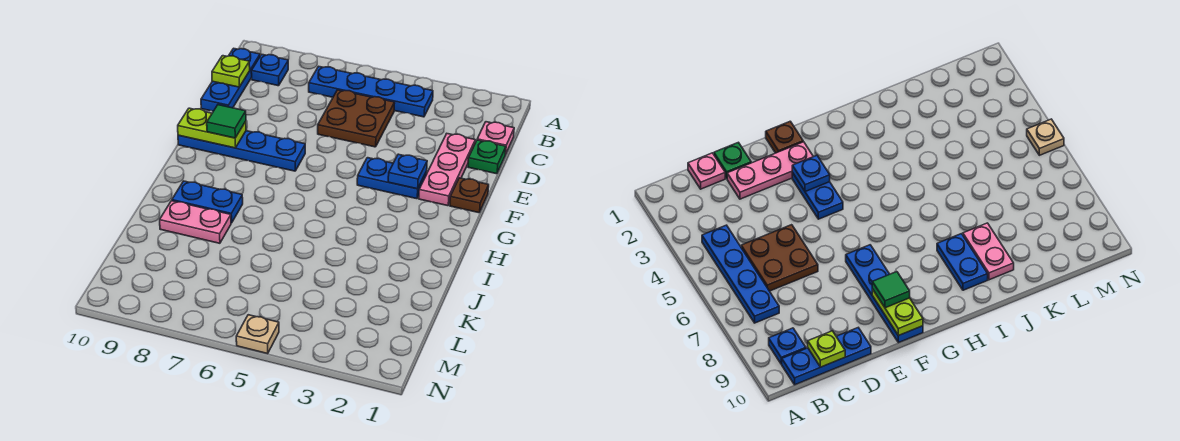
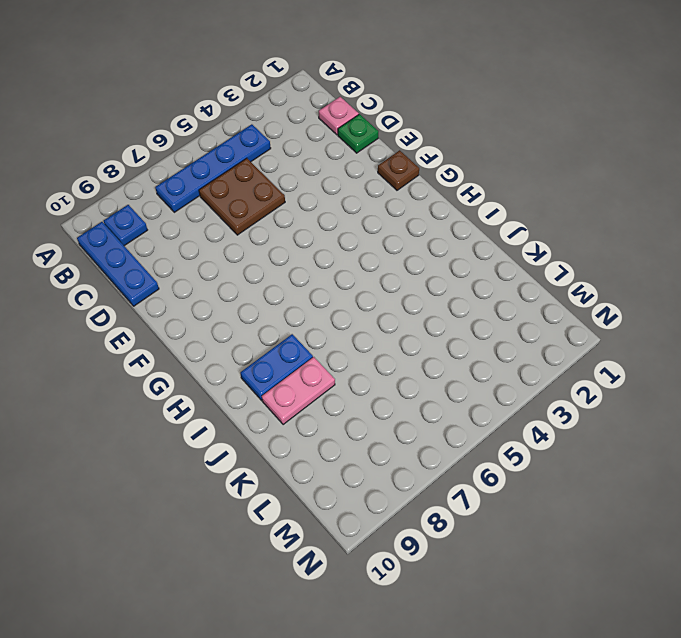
none -> pink 1x3 plate [419,134,475,206]
none -> blue 1x2 plate [357,158,427,199]
none -> blue 1x4 plate [178,131,305,171]

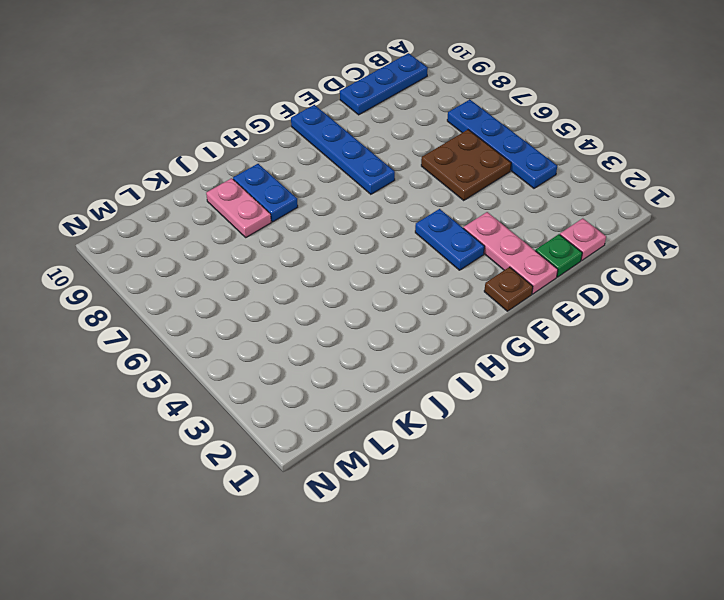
pink 1x3 plate [463,212,558,294] -> pink 1x3 plate turned to [419,134,475,206]
none -> blue 1x1 plate [251,54,288,86]
none -> tan 1x1 plate [236,315,279,354]
none -> lime 1x1 plate [212,56,250,87]

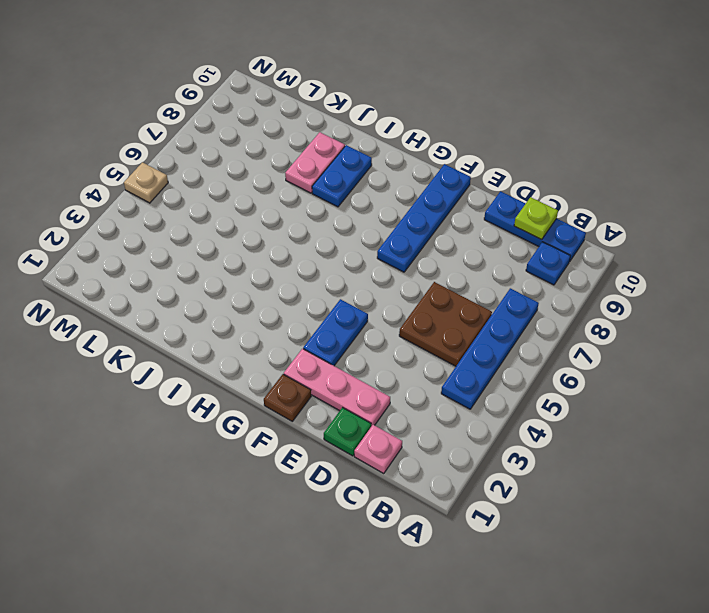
none -> blue 1x1 plate [388,154,427,189]
none -> lime 1x2 plate [178,108,246,148]
none -> green 1x1 tile [207,105,246,138]

